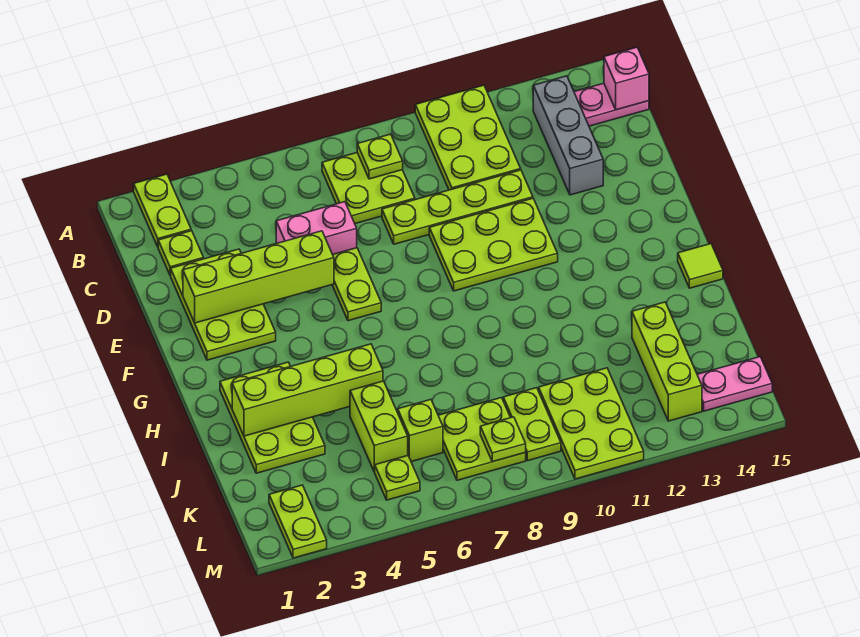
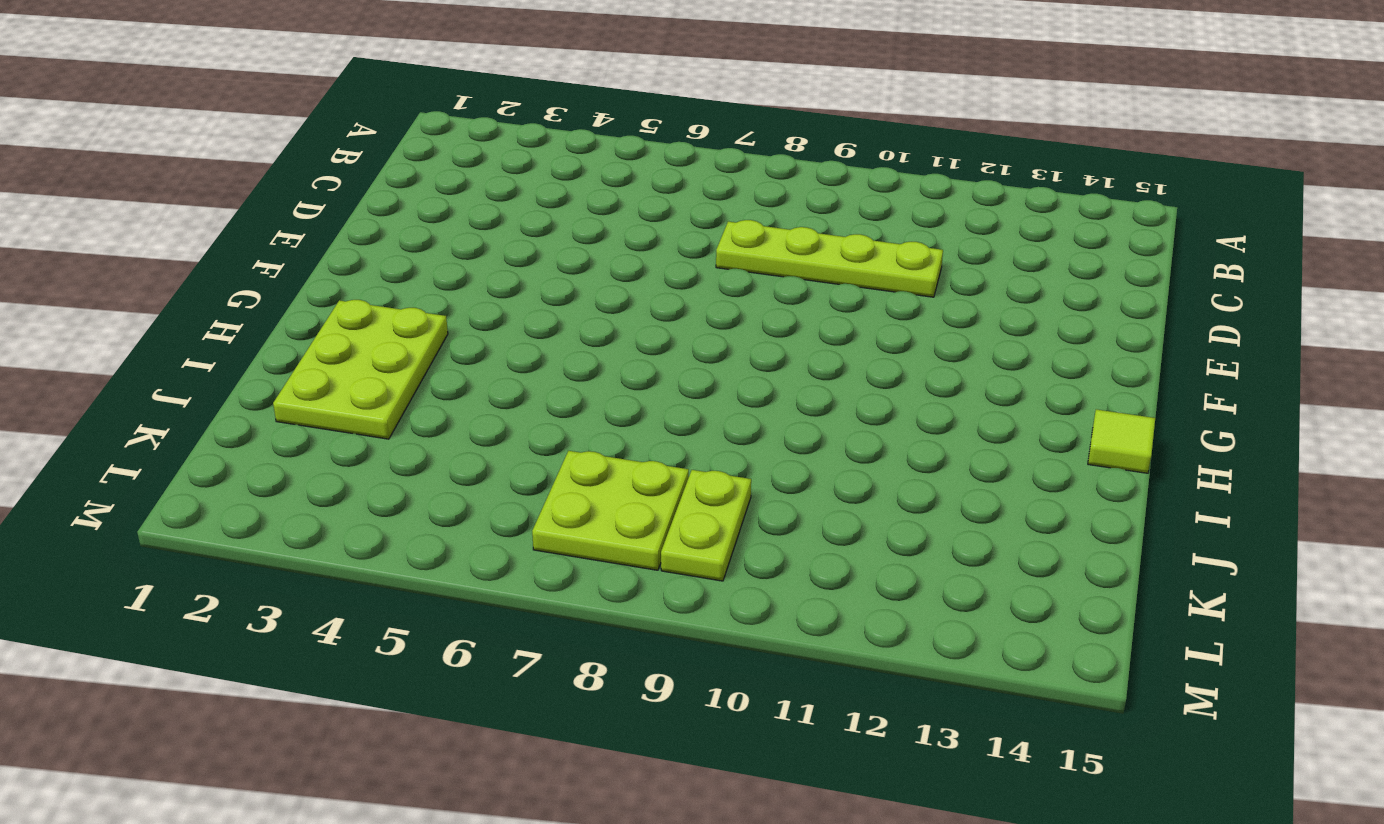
none -> lime 1x2 plate [134,174,191,246]
none -> lime 2x3 plate [415,85,521,190]
none -> lime 2x2 plate [322,153,415,224]

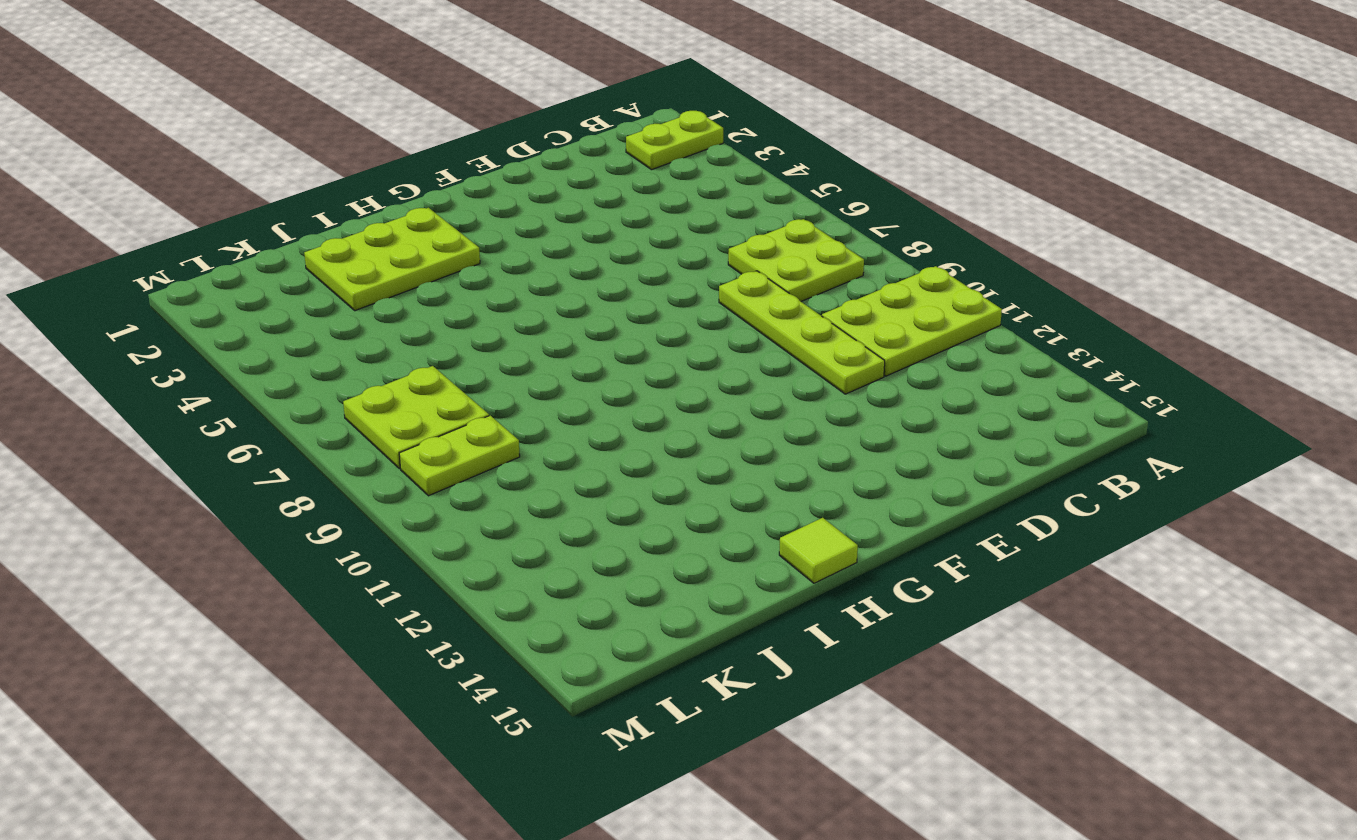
none -> grey 1x3 brick [533,76,603,195]
none -> pink 1x2 plate [574,83,649,126]
none -> lime 1x1 plate [158,231,204,275]

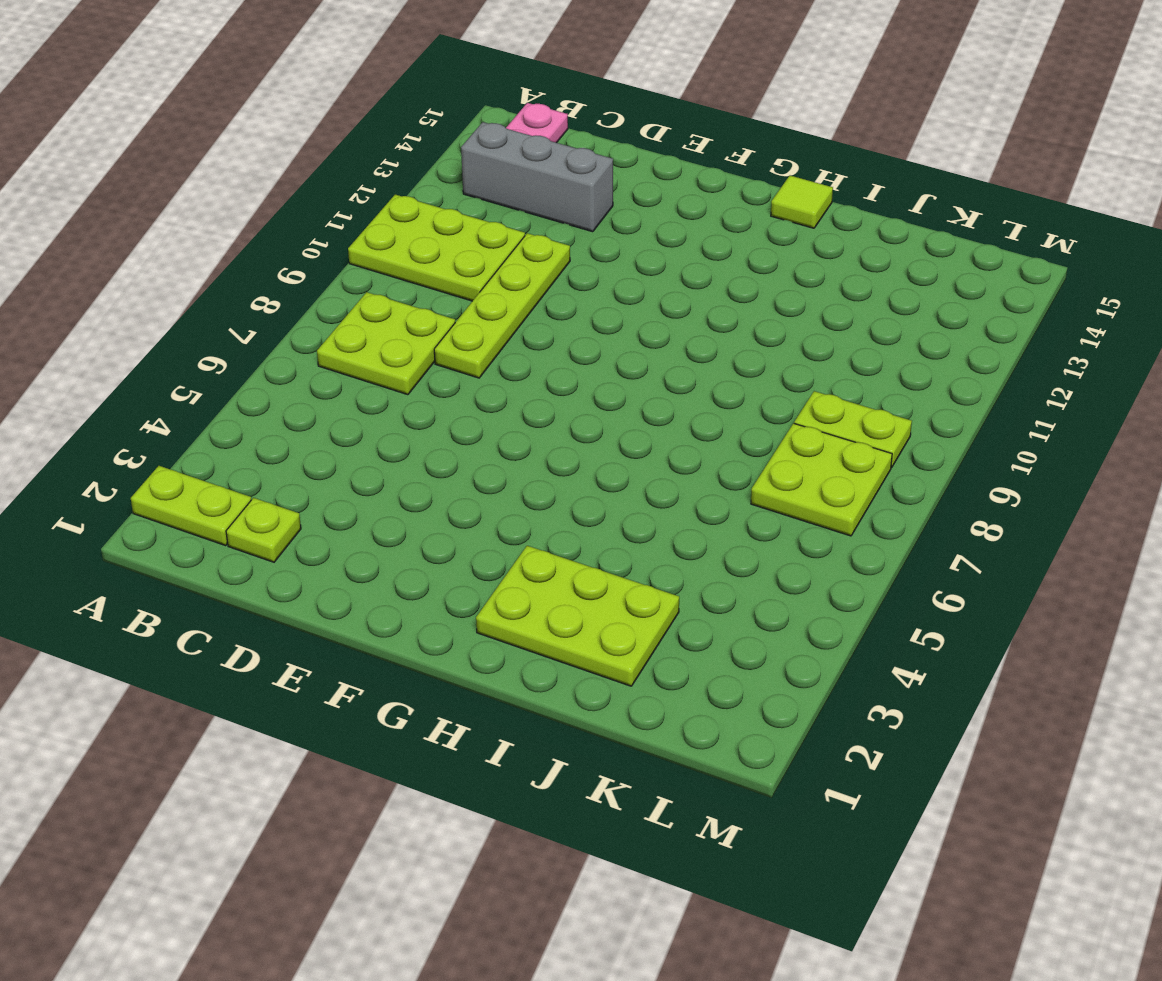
none -> lime 2x3 plate [171,249,276,360]
none -> pink 1x2 brick [276,202,357,254]
none -> lime 1x2 plate [332,248,381,321]

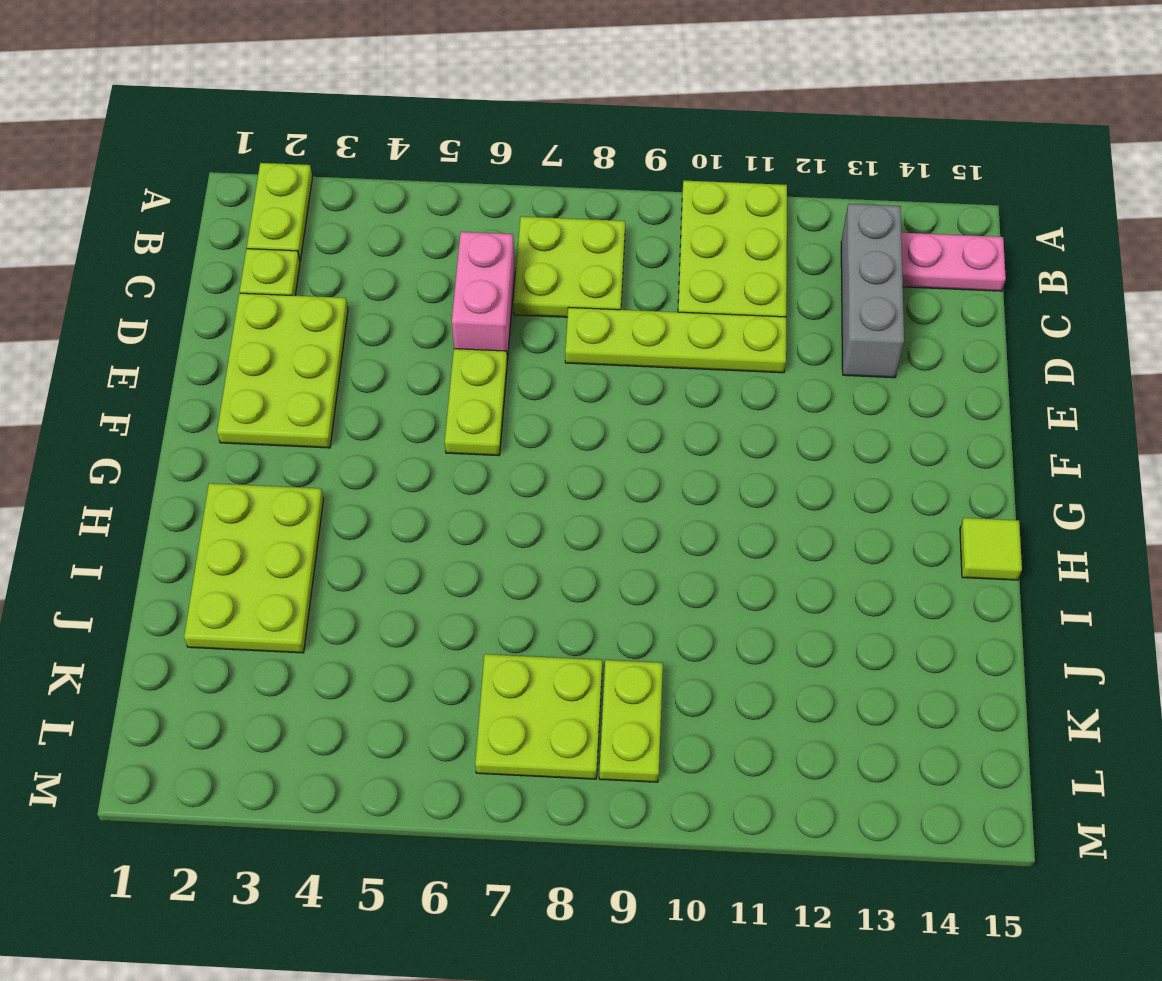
pink 1x2 brick [452,232,515,359] -> pink 1x2 brick turned to [276,202,357,254]
none -> lime 2x3 plate [429,198,558,291]
none -> lime 1x2 brick [350,381,408,472]
none -> lime 1x3 brick [632,302,702,421]

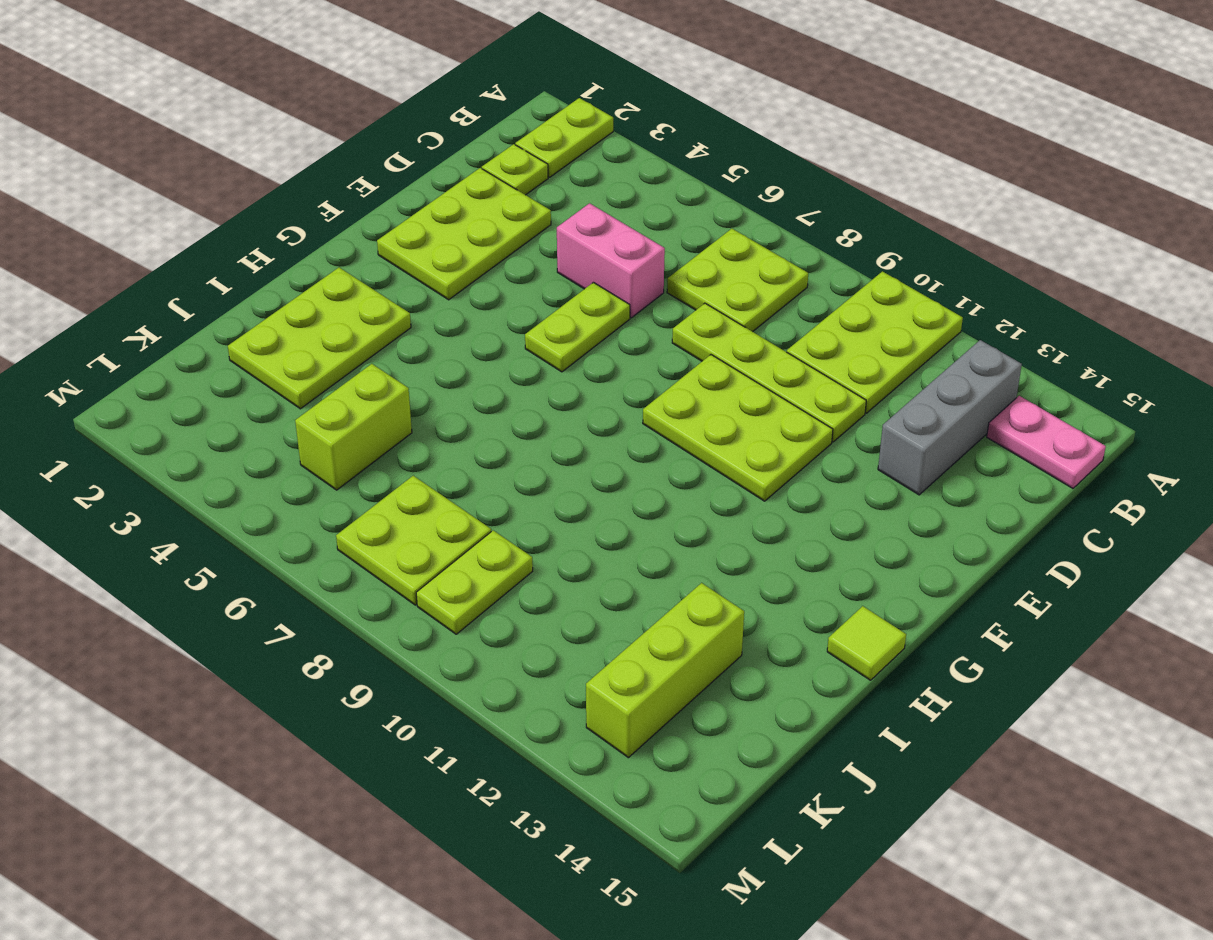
none -> lime 1x1 brick [398,400,443,462]
none -> lime 2x3 plate [539,368,644,479]
none -> lime 1x2 plate [269,485,327,558]

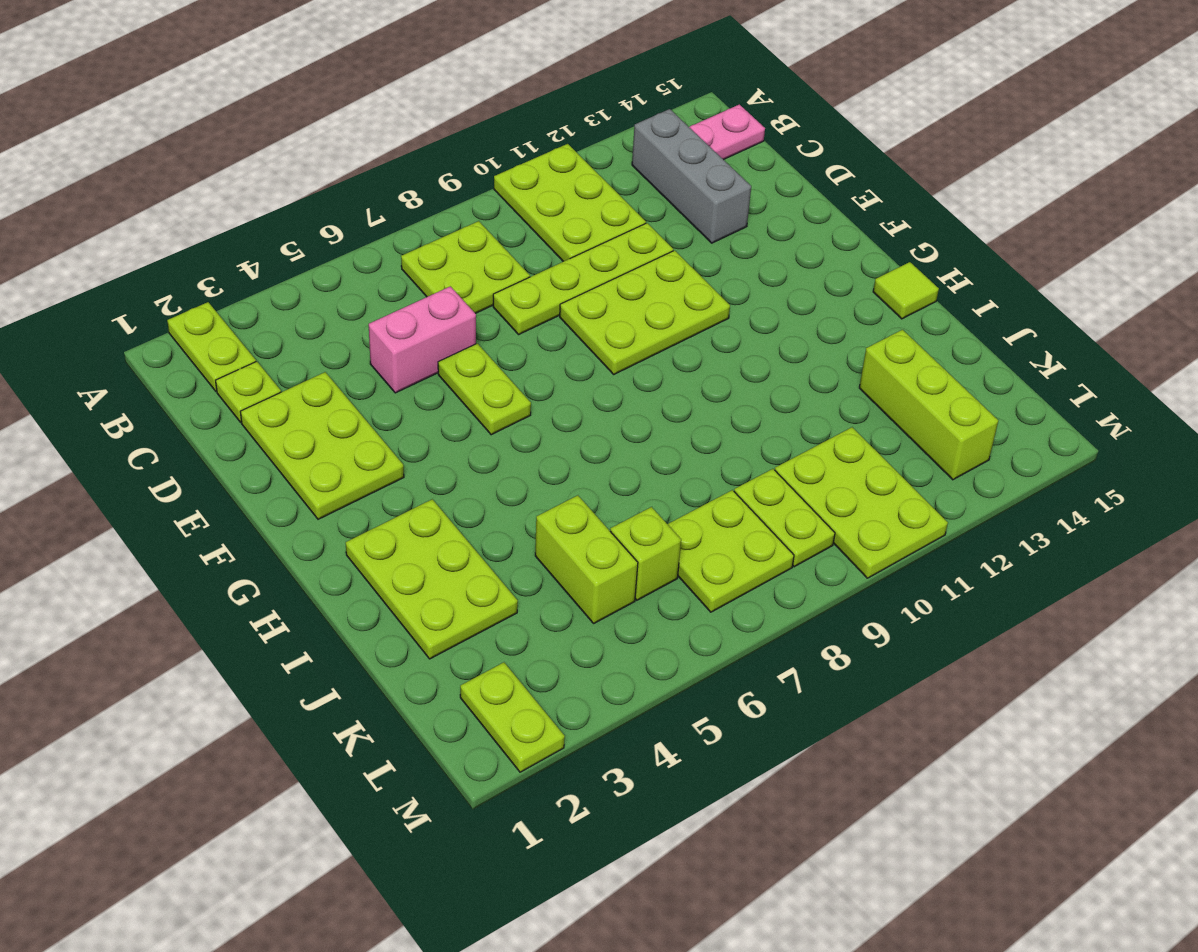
none -> lime 1x1 plate [375,456,420,500]
none -> pink 1x2 plate [697,357,772,411]
none -> lime 1x1 plate [357,134,403,179]

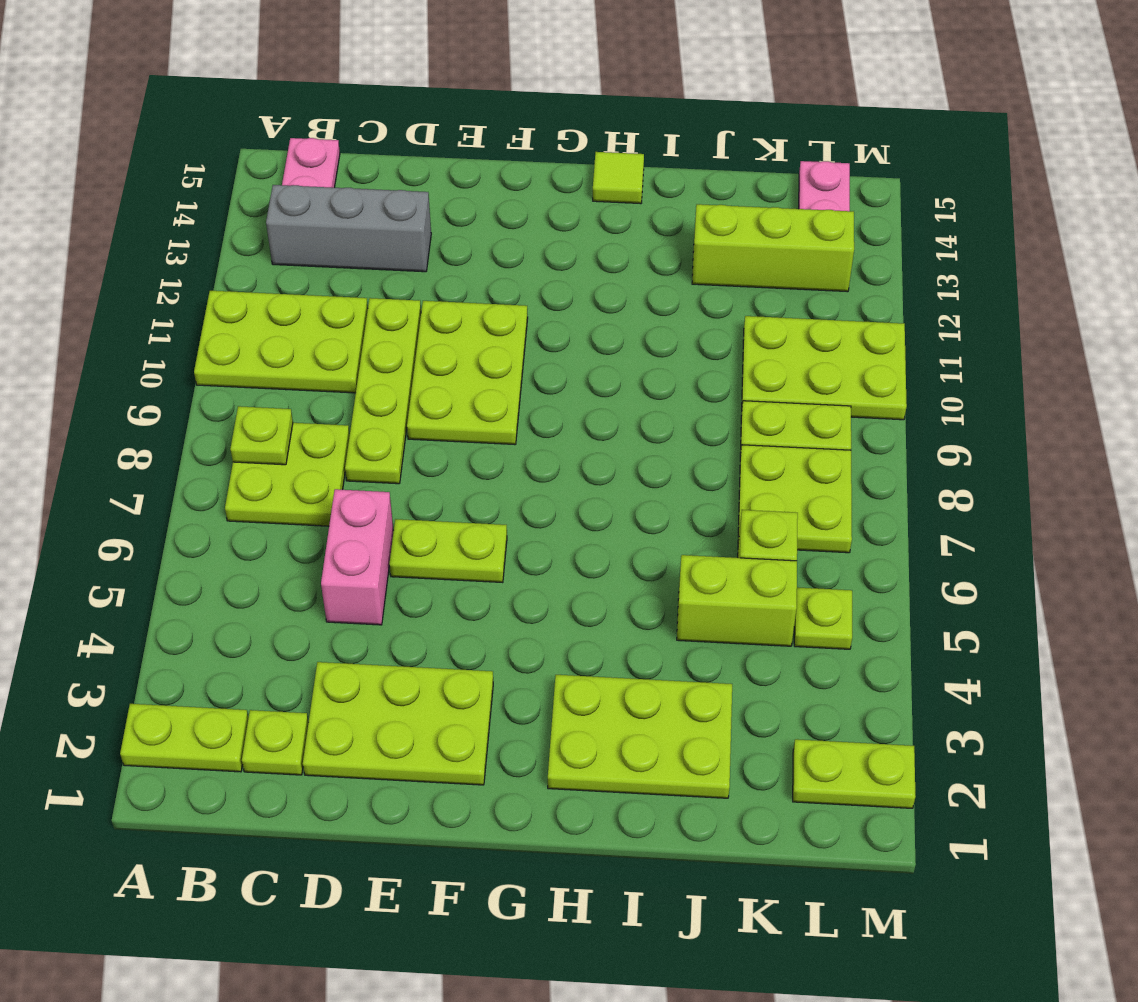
none -> pink 1x1 brick [604,47,649,110]
none -> lime 1x4 brick [183,231,334,323]
none -> lime 1x4 brick [232,344,383,436]

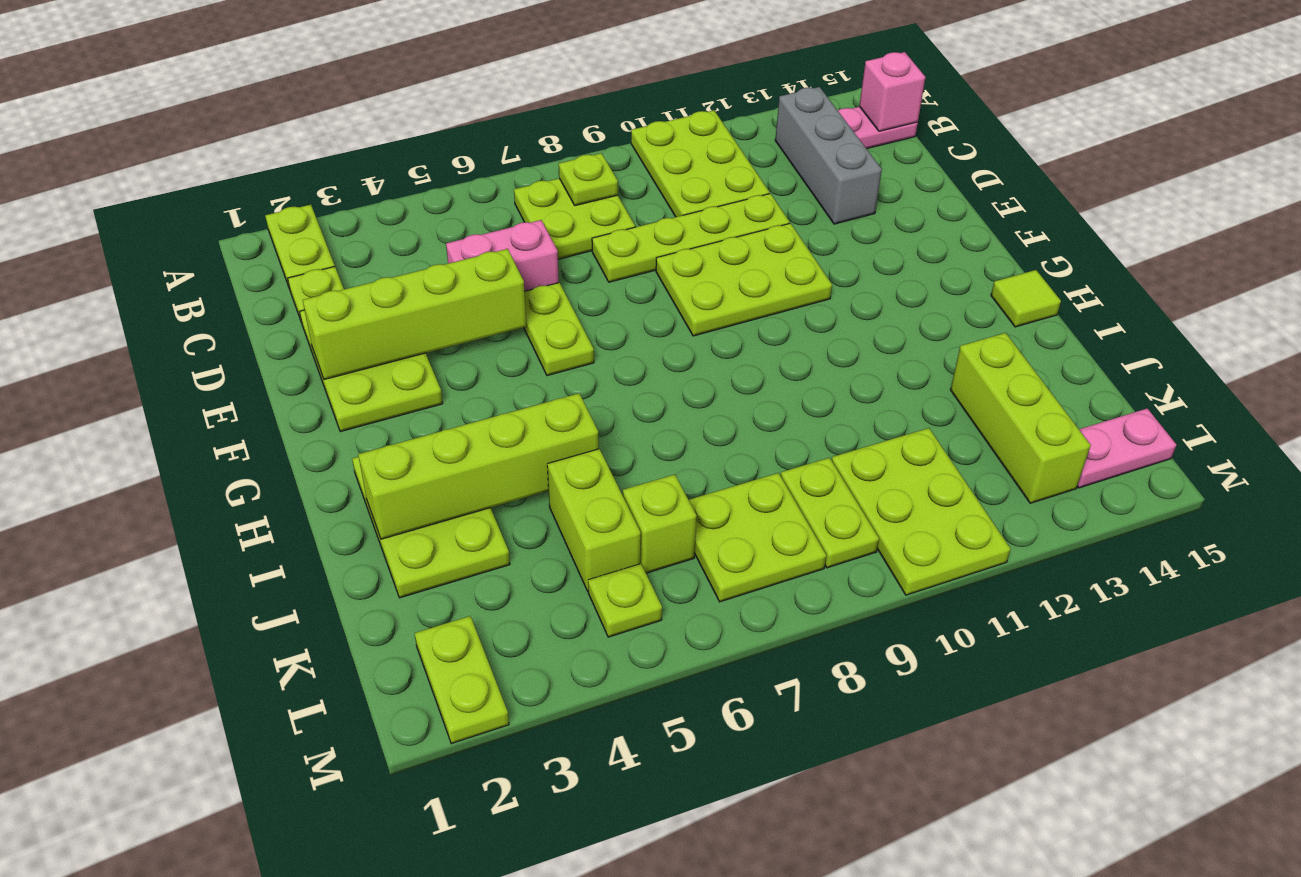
none -> lime 1x1 plate [480,417,526,462]

